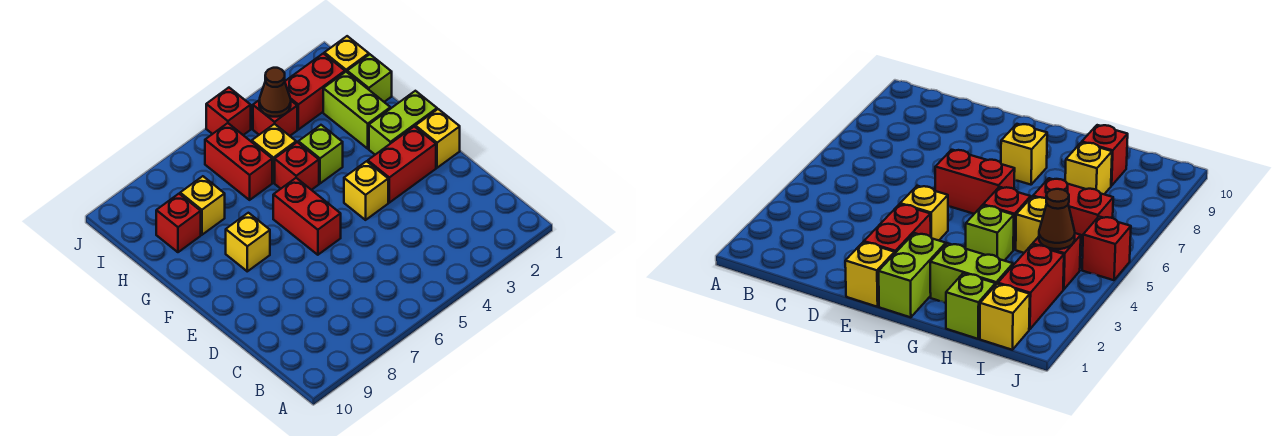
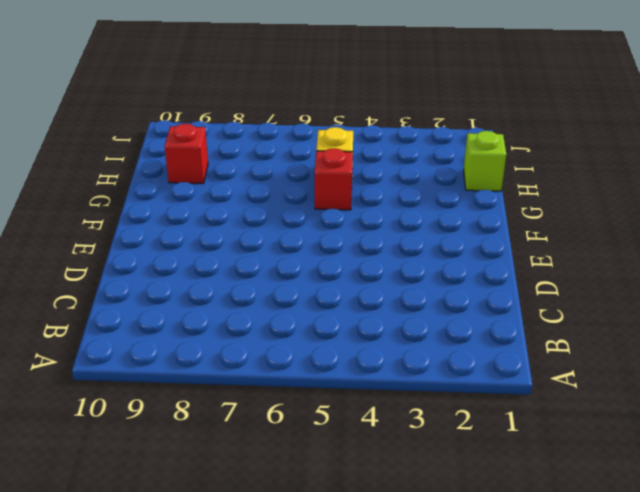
none -> yellow 1x1 brick [415,109,460,168]
none -> red 1x2 brick [368,126,436,203]
none -> yellow 1x1 brick [344,161,388,220]

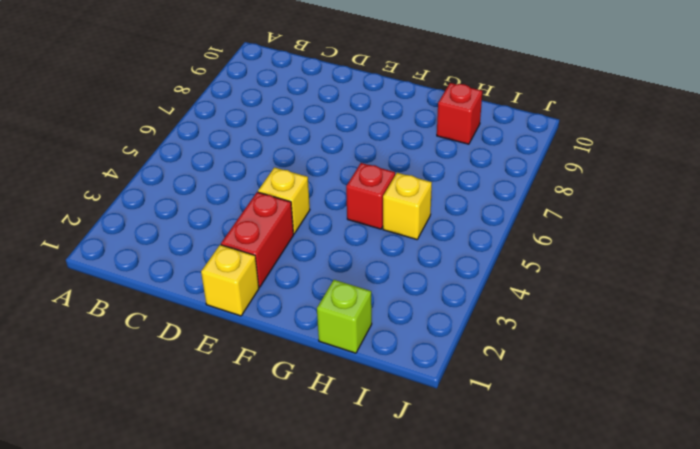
none -> red 1x2 brick [273,178,341,255]
none -> lime 1x2 brick [369,91,437,155]
none -> yellow 1x1 brick [226,213,270,271]

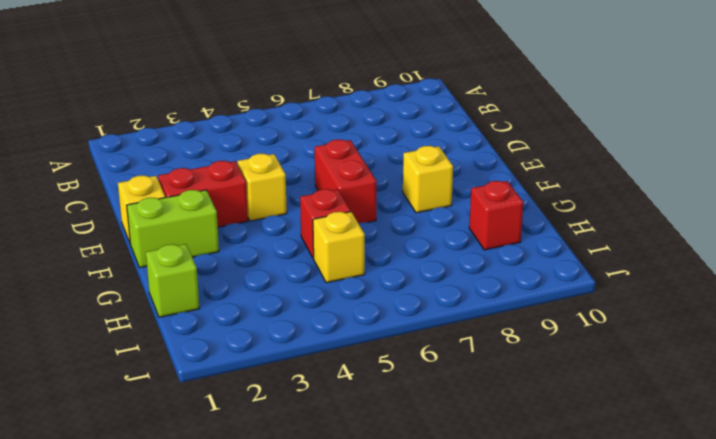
none -> lime 1x2 brick [323,72,390,149]
none -> lime 1x1 brick [298,125,343,183]
none -> red 1x2 brick [205,123,272,200]

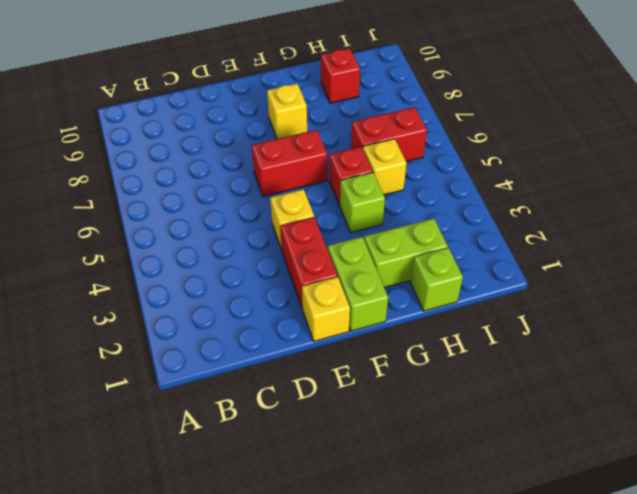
none -> yellow 1x1 brick [180,176,225,235]
none -> yellow 1x1 brick [324,36,369,72]
none -> red 1x2 brick [285,53,345,130]

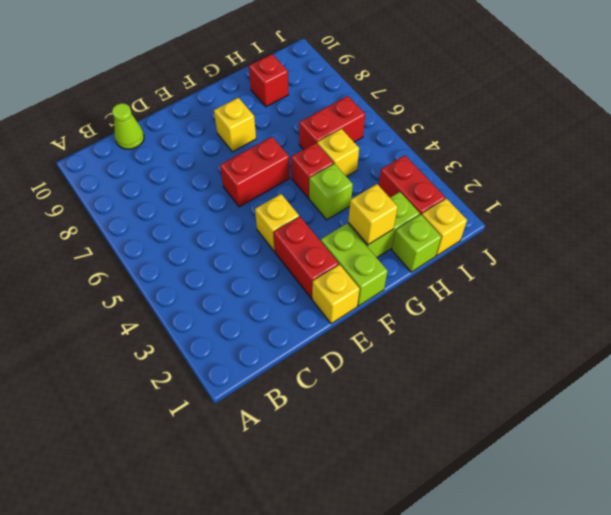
lime 1x1 cone [112,103,144,149] -> none
yellow 1x1 brick [348,184,398,245] -> yellow 1x1 brick moved to [180,176,225,235]
none -> red 1x1 brick [253,100,297,136]
none -> red 1x1 brick [206,88,251,135]
none -> brown 1x1 cone [259,68,291,117]

